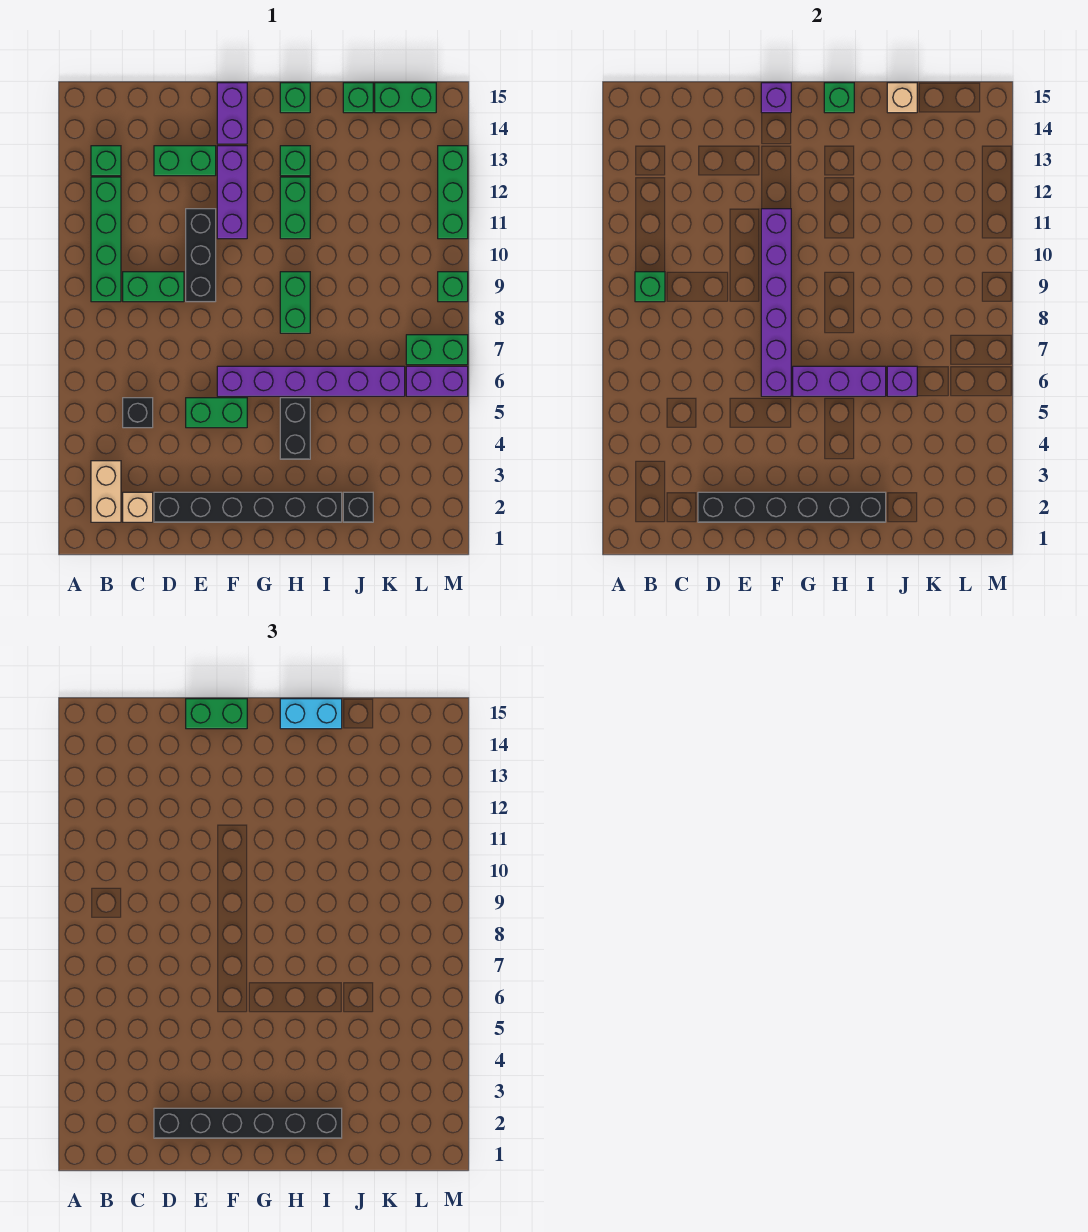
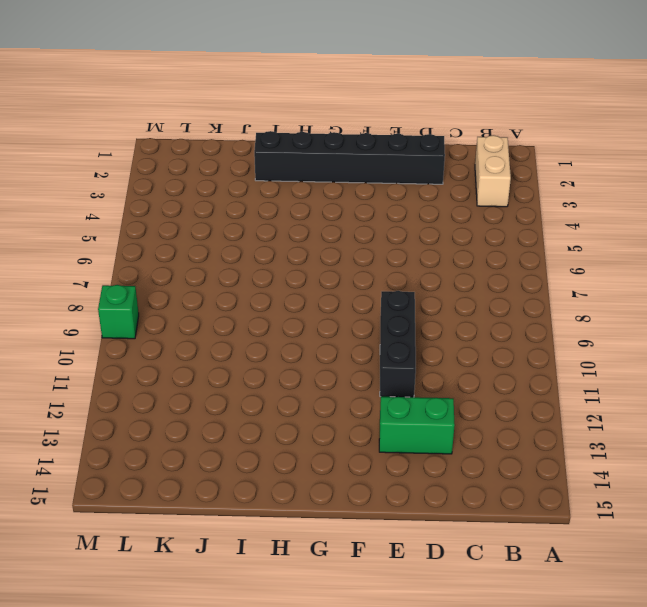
none -> green 1x4 brick [91,177,121,302]
none -> green 1x1 brick [91,146,121,176]
none -> tan 1x1 brick [123,492,153,522]
none -> black 1x1 brick [123,398,153,428]

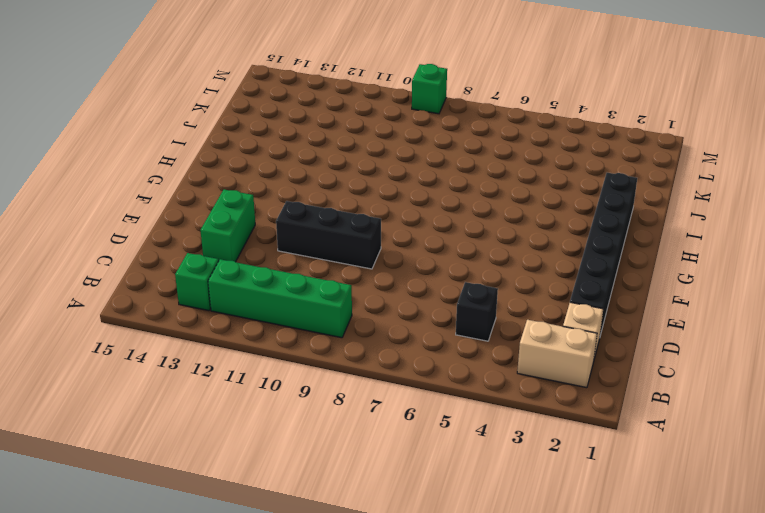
none -> green 1x2 brick [123,272,184,302]
none -> green 1x2 brick [186,398,247,428]
none -> purple 1x6 brick [217,366,405,396]
none -> purple 1x3 brick [217,146,247,239]

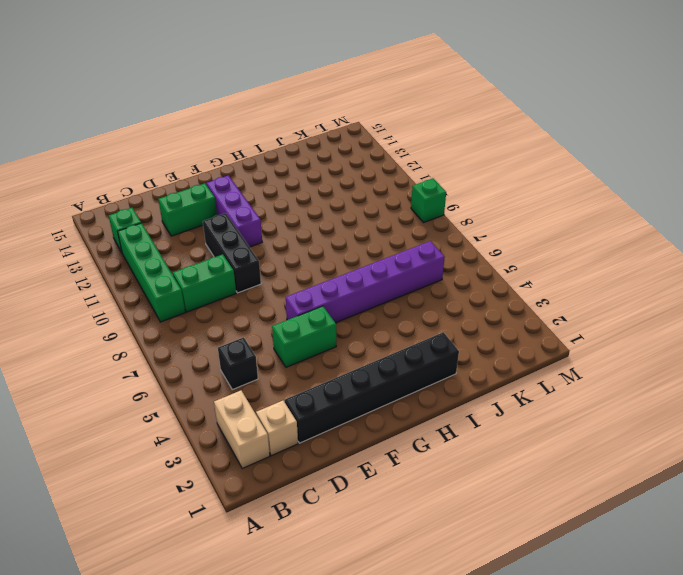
none -> purple 1x2 brick [217,83,247,144]
none -> black 1x2 brick [280,398,310,459]
none -> green 1x2 brick [280,272,310,333]
none -> green 1x2 brick [280,177,310,239]

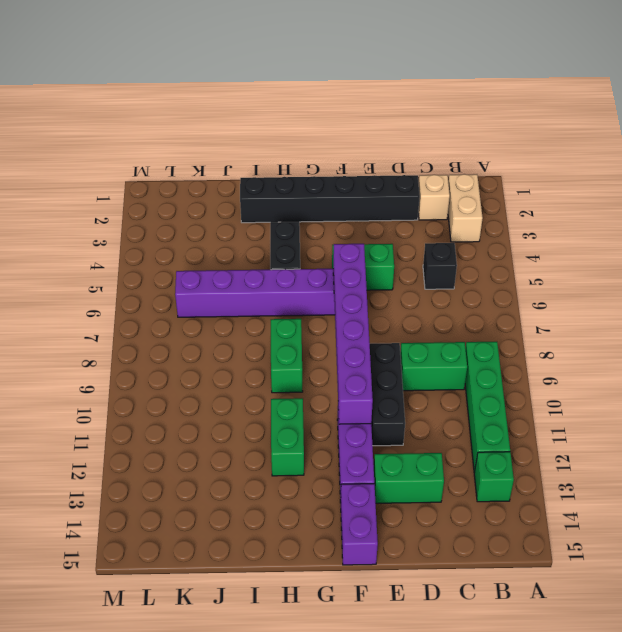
none -> green 1x1 brick [280,146,310,176]
none -> green 1x1 brick [280,83,310,113]
none -> black 1x1 brick [343,492,373,522]
none -> green 1x1 brick [343,83,373,113]

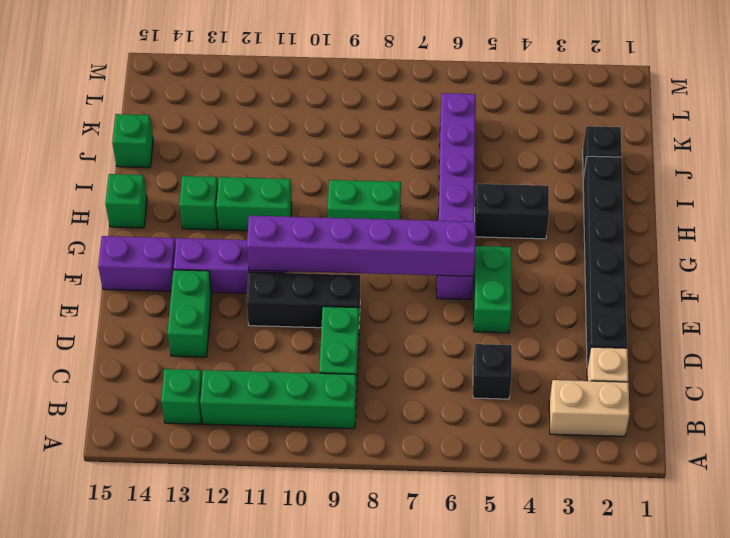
none -> green 1x2 brick [375,83,436,113]
none -> purple 1x2 brick [406,366,468,396]
none -> green 1x2 brick [406,335,468,365]
none -> green 1x1 brick [438,272,468,302]

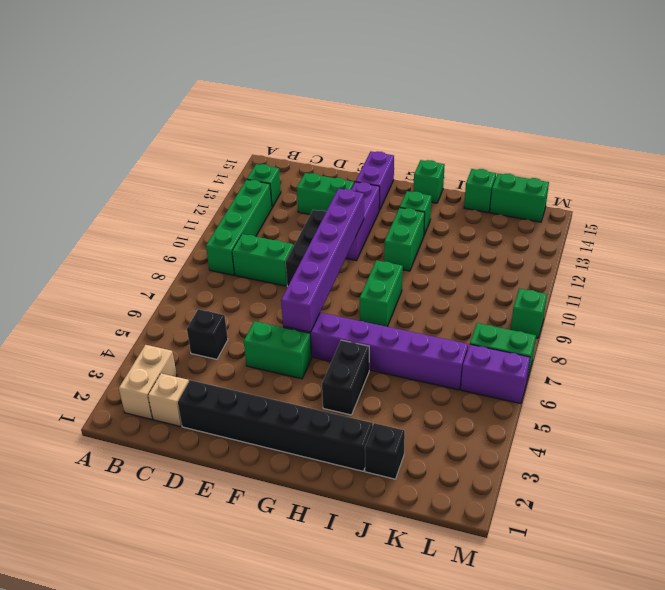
none -> green 1x3 brick [438,146,468,239]
none -> green 1x1 brick [635,272,665,302]
none -> black 1x6 brick [698,492,886,522]
none -> purple 1x1 brick [761,83,791,113]

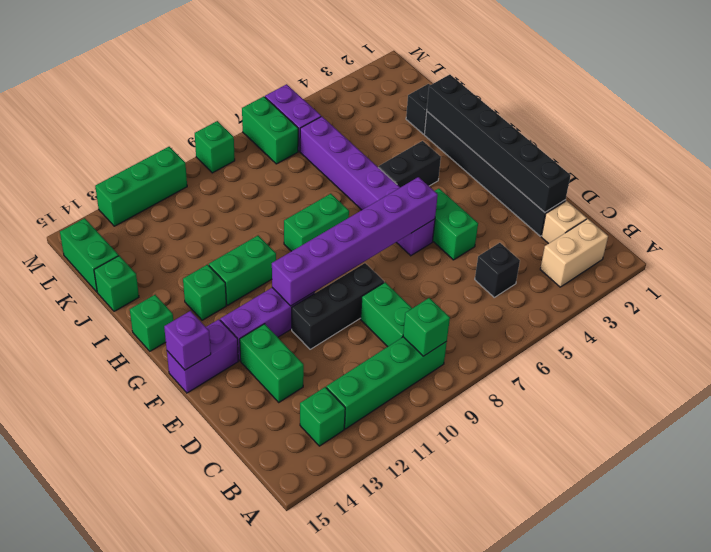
none -> purple 1x3 brick [793,366,886,396]
none -> green 1x1 brick [824,83,854,113]
none -> purple 1x1 brick [887,366,917,396]
none -> tan 1x1 brick [887,83,917,113]

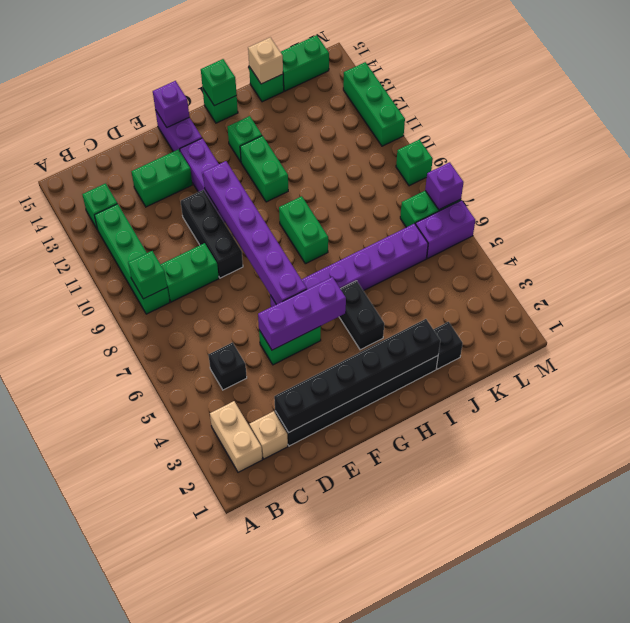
purple 1x3 brick [258,277,346,350] -> purple 1x3 brick moved to [793,366,886,396]
purple 1x1 brick [425,162,464,210] -> purple 1x1 brick moved to [887,366,917,396]
none -> black 1x6 brick [154,1108,342,1138]
none -> green 1x2 brick [186,699,247,729]
none -> cyan 1x2 brick [280,699,342,729]

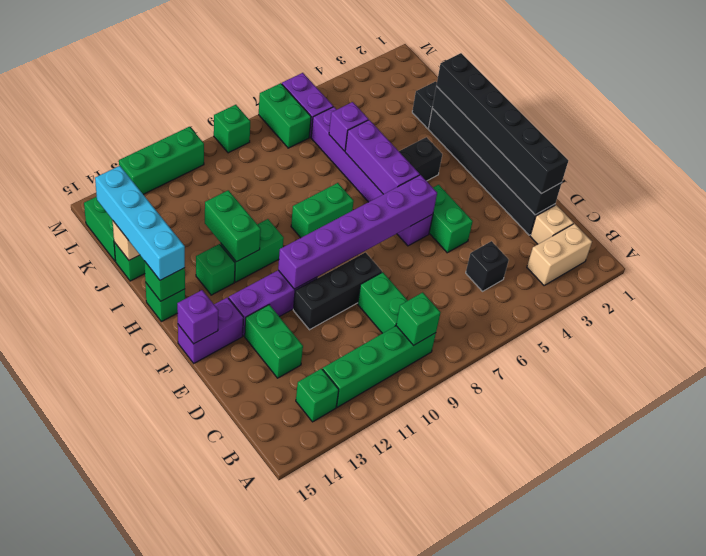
green 1x2 brick [205,190,261,262] -> green 1x2 brick moved to [186,699,247,729]
cyan 1x4 brick [95,166,185,280] -> cyan 1x2 brick [280,699,342,729]

